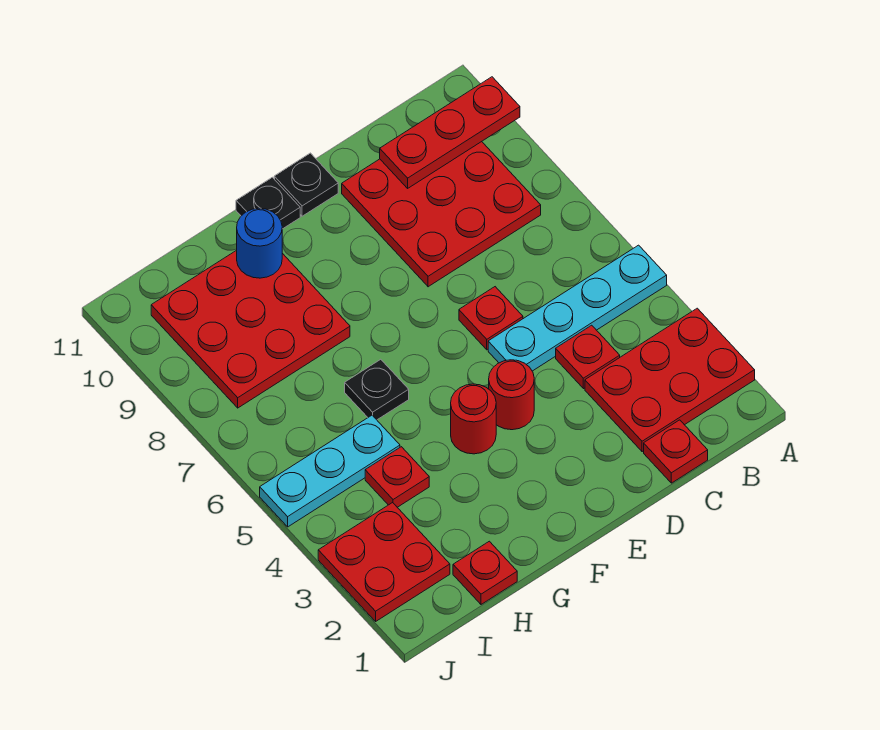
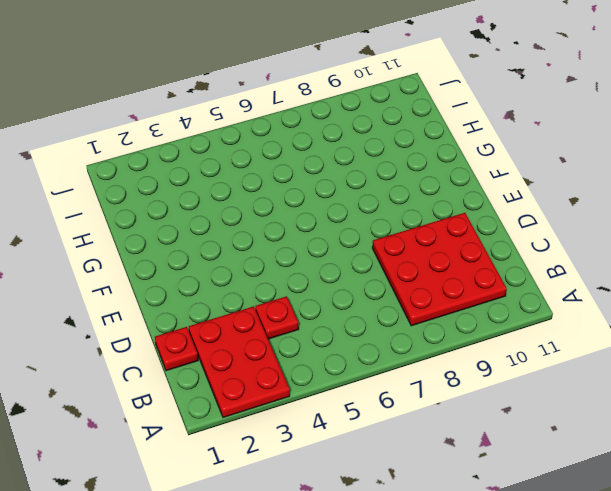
none -> cyan 1x4 plate [488,245,667,371]
none -> red 1x1 plate [459,287,523,350]
none -> red 1x1 round brick [489,360,534,430]

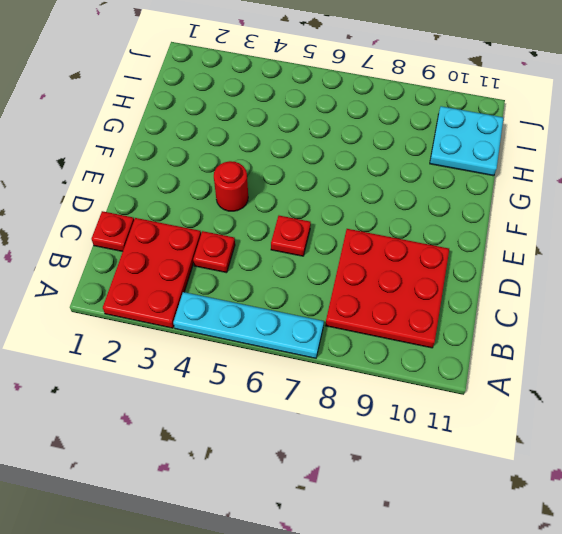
cyan 1x4 plate [173,292,324,358] -> cyan 1x4 plate turned to [488,245,667,371]
cyan 2x2 plate [430,106,503,176] -> red 3x3 plate [151,250,350,408]
none -> black 1x1 plate [274,153,338,216]
none -> red 1x1 round brick [451,384,496,454]
none -> black 1x1 plate [236,177,300,229]

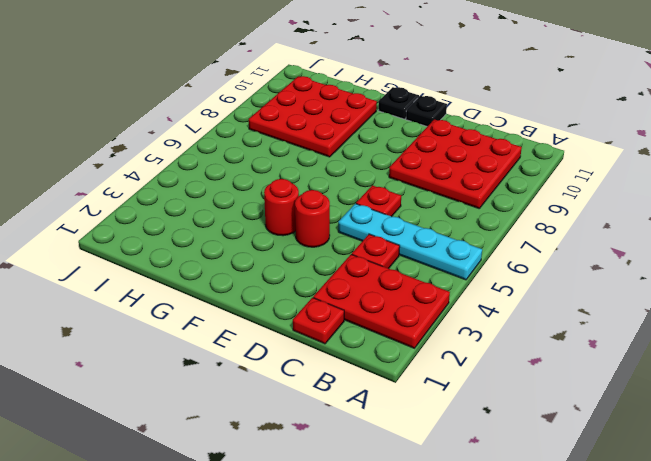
none -> black 1x1 plate [345,359,409,420]
none -> red 1x1 plate [453,541,517,604]
none -> red 1x1 plate [365,447,429,507]

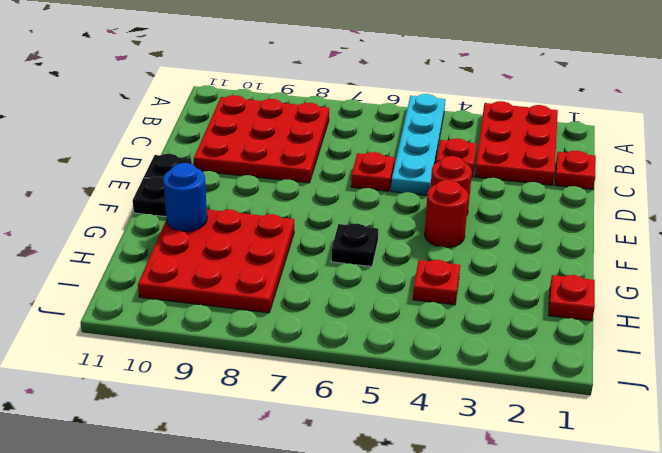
none -> cyan 1x3 plate [260,415,400,527]
none -> red 2x2 plate [318,503,450,621]
none -> red 1x3 plate [380,77,520,188]

